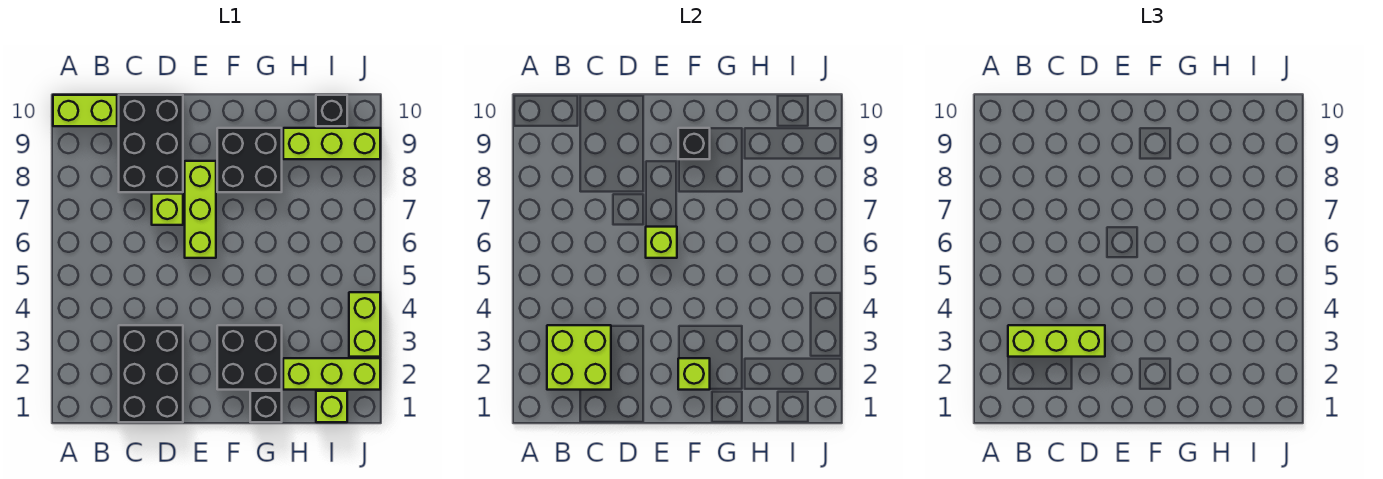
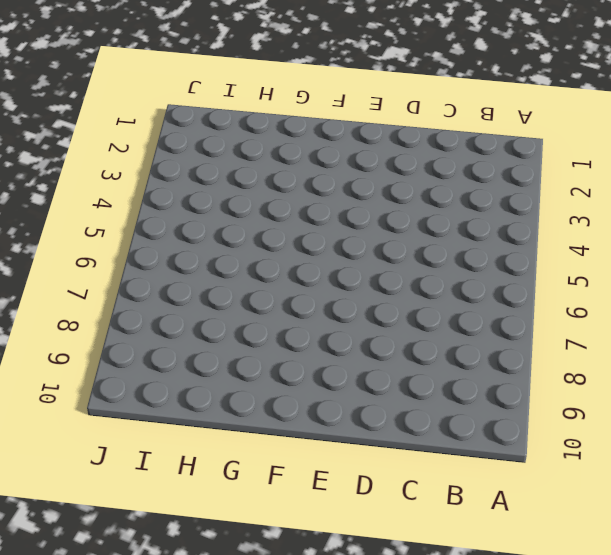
none -> lime 1x2 brick [53,95,117,126]
none -> black 2x3 brick [119,325,183,422]
none -> black 2x3 brick [119,95,183,192]

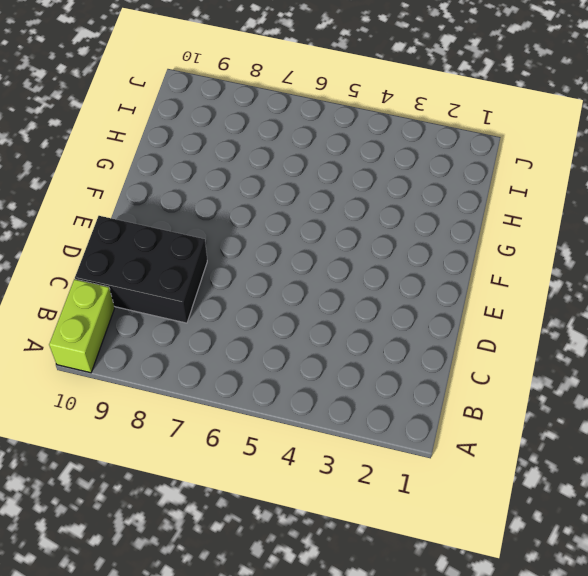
none -> black 2x3 brick [119,325,183,422]
none -> lime 1x1 brick [152,194,183,225]
none -> lime 1x3 brick [185,161,216,258]

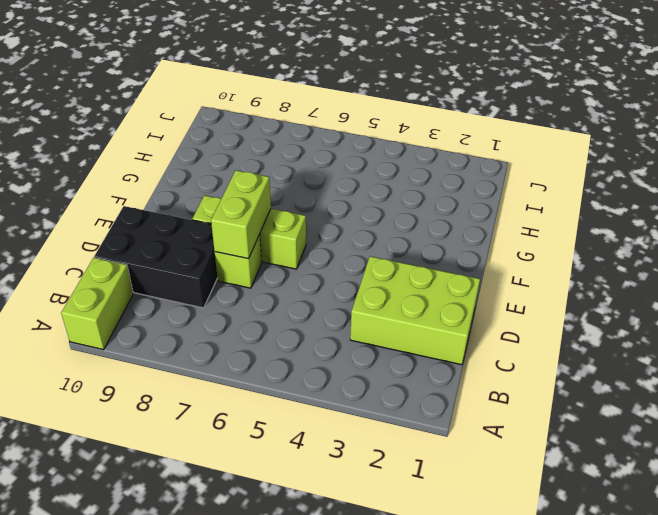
lime 2x3 brick [350,256,480,365] -> black 2x3 brick [119,325,183,422]
lime 1x2 brick [211,170,271,259] -> lime 1x2 brick turned to [349,292,380,357]
none -> black 2x2 brick [217,325,282,390]
none -> black 2x2 brick [217,128,282,192]
none -> black 1x1 brick [250,391,282,422]

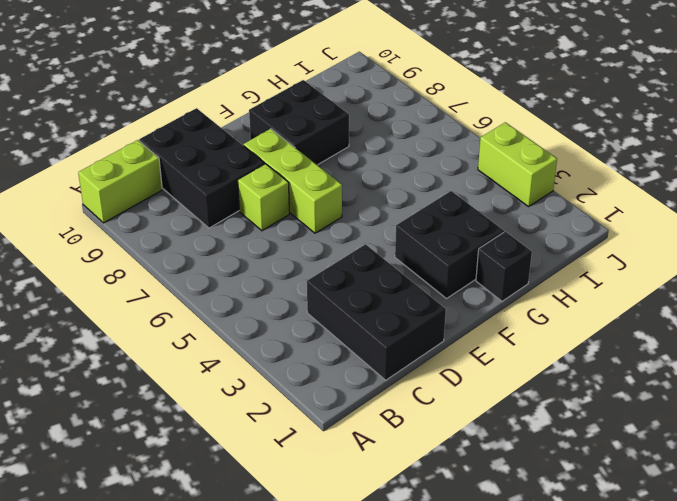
none -> lime 1x3 brick [283,358,380,390]
none -> lime 1x3 brick [283,128,380,159]
none -> lime 1x1 brick [316,391,347,422]

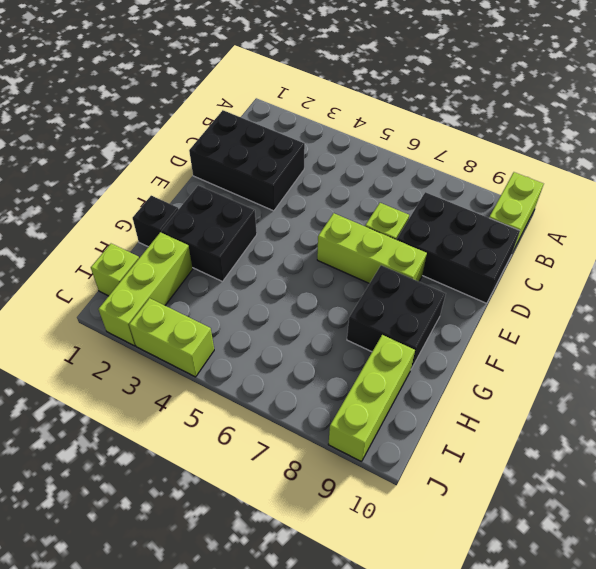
none -> black 1x1 brick [316,95,347,126]
none -> lime 2x2 brick [547,325,611,390]
none -> lime 1x1 brick [646,227,677,258]

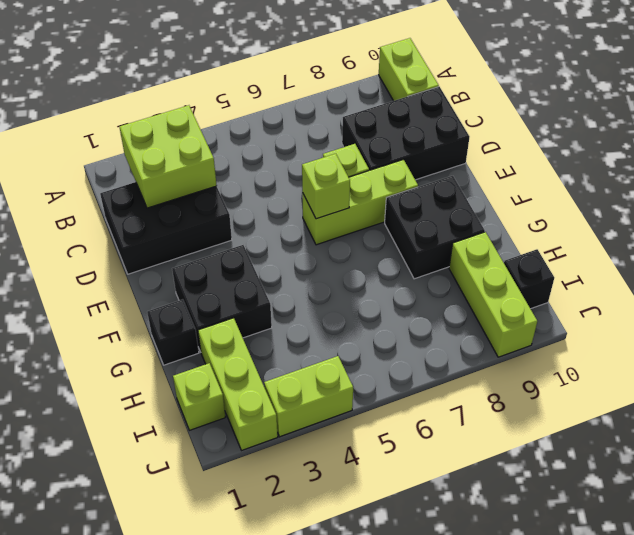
none -> lime 1x1 brick [678,358,710,390]
none -> black 1x1 brick [678,128,710,159]
none -> lime 1x3 brick [1008,325,1105,357]

